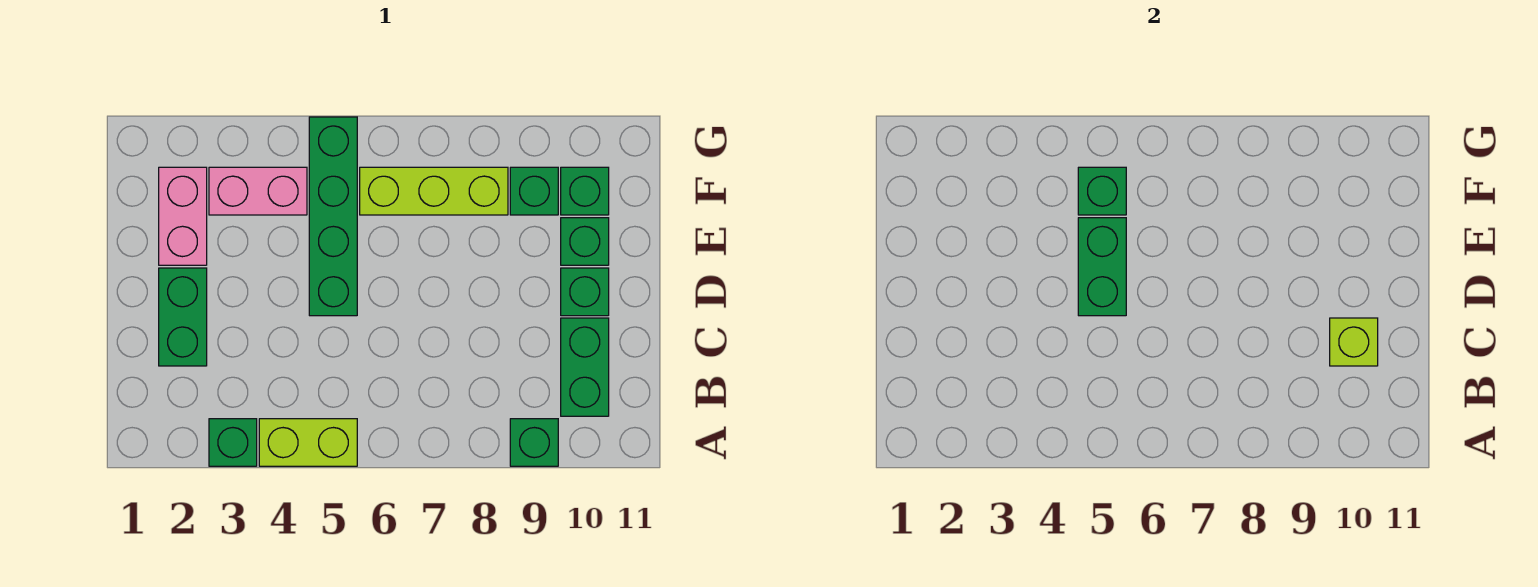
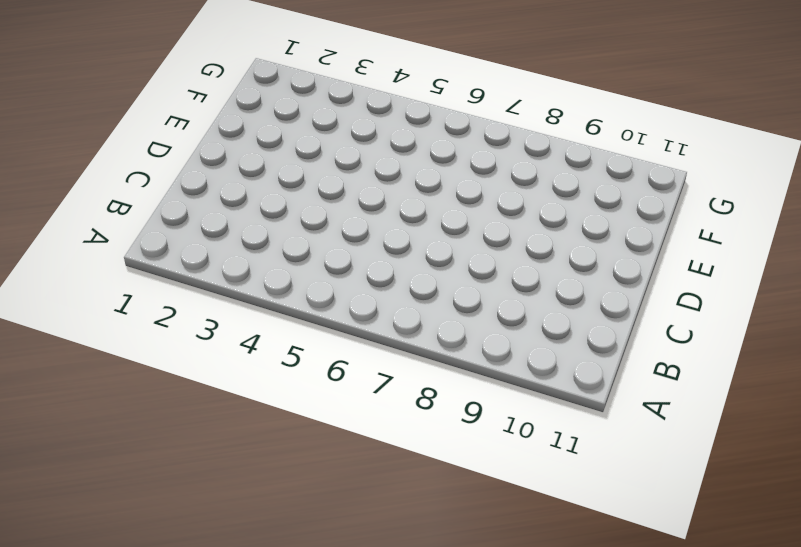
none -> green 1x1 brick [209,419,257,466]
none -> lime 1x2 brick [259,419,357,466]
none -> green 1x1 brick [510,419,558,466]

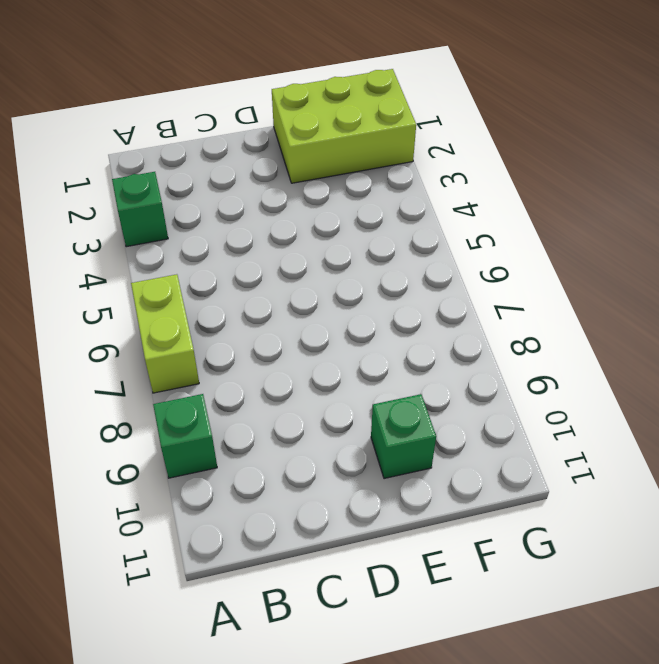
lime 1x2 brick [131,274,199,393] -> lime 1x2 brick moved to [259,419,357,466]
lime 2x3 brick [272,69,416,183] -> pink 1x2 brick [159,167,207,265]
none -> green 1x2 brick [561,318,609,416]
none -> green 1x2 brick [159,268,207,366]
none -> green 1x4 brick [309,117,357,316]

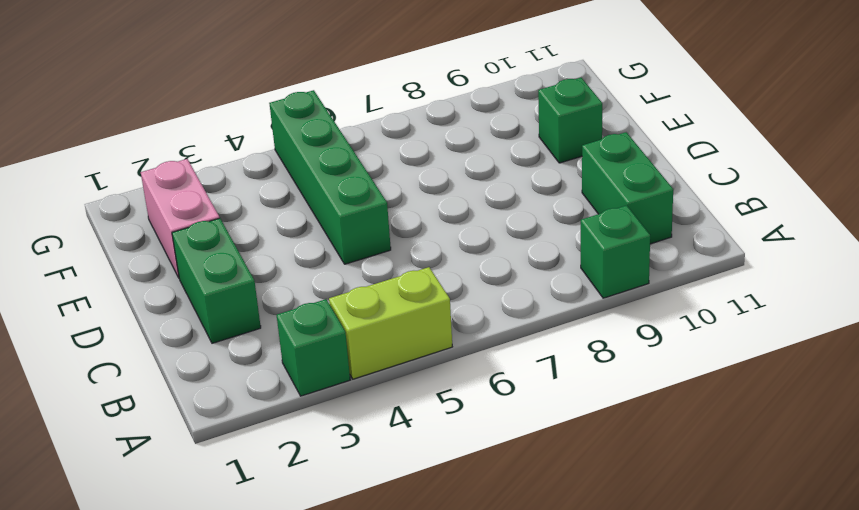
none -> green 1x1 brick [561,268,609,316]
none -> pink 1x2 brick [209,167,307,215]
none -> lime 1x3 brick [360,167,508,215]

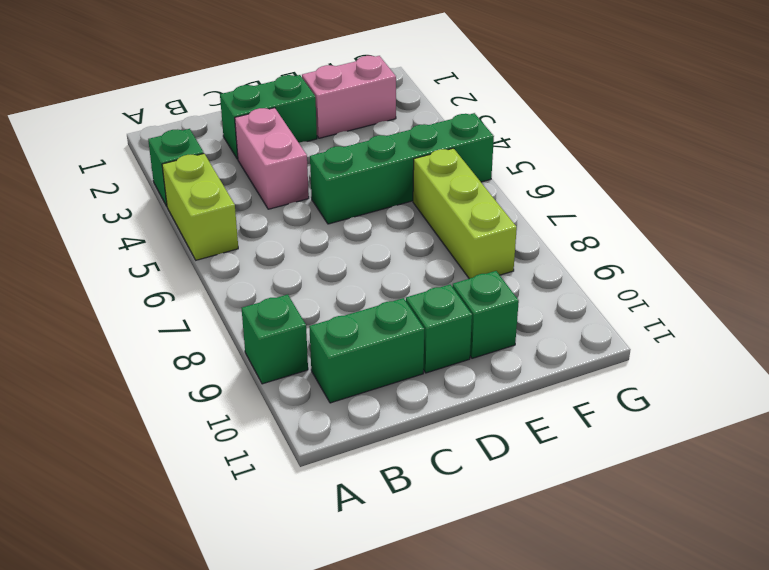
pink 1x2 brick [235,108,309,209] -> pink 1x2 brick moved to [209,167,307,215]
none -> green 1x1 brick [510,167,558,215]
none -> green 1x1 brick [561,167,609,215]
none -> lime 1x1 brick [1330,318,1378,366]

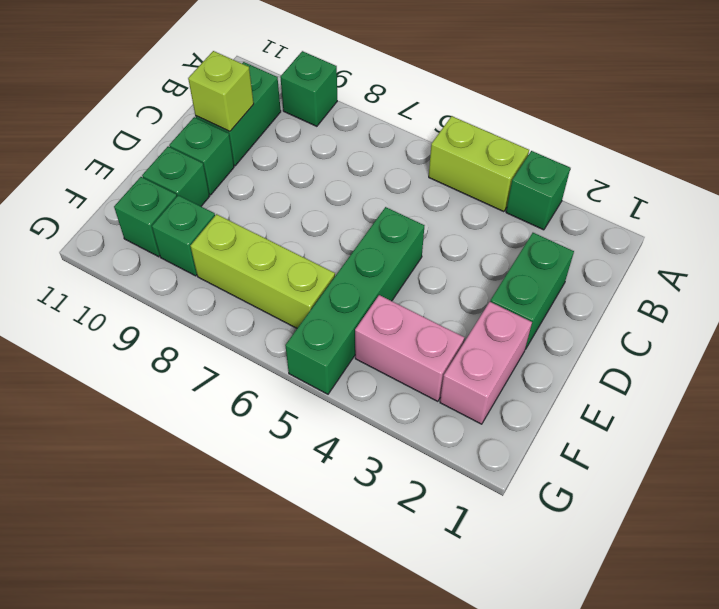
none -> green 1x2 brick [1078,218,1126,316]
none -> green 1x1 brick [1078,167,1126,215]

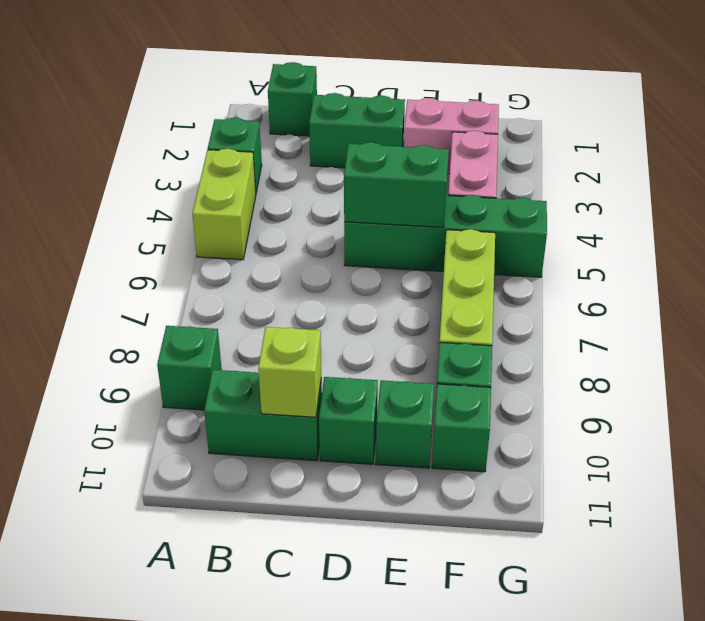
green 1x1 brick [268,62,317,136] -> green 1x1 brick moved to [1078,167,1126,215]

